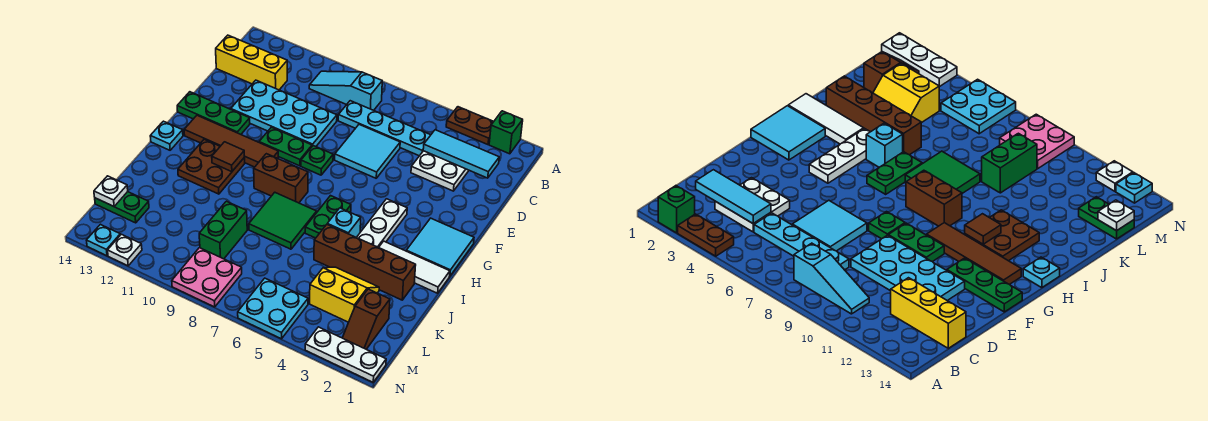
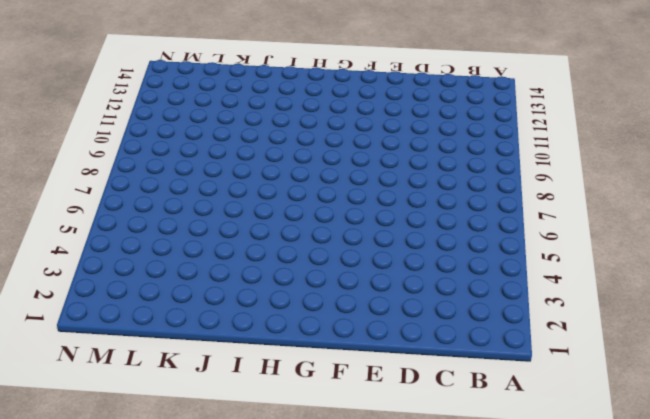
none -> green 1x1 brick [489,111,523,154]
none -> brown 1x2 plate [446,107,494,145]
none -> cyan 1x3 slope [309,71,382,110]
none -> white 2x2 plate [411,151,469,191]

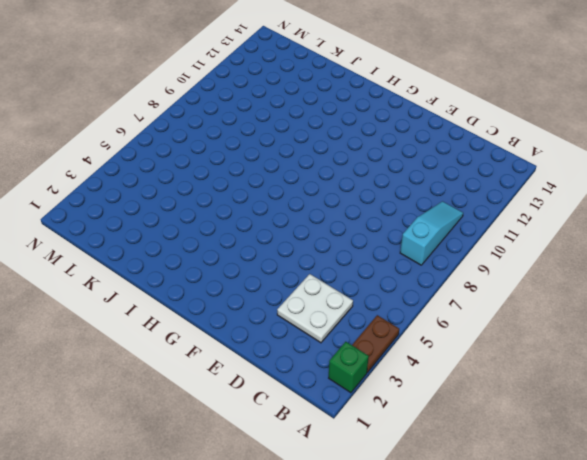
none -> cyan 1x4 plate [338,101,430,156]
none -> yellow 1x3 brick [216,35,287,90]
none -> cyan 2x2 tile [335,125,400,178]
none -> cyan 2x4 plate [231,80,337,146]

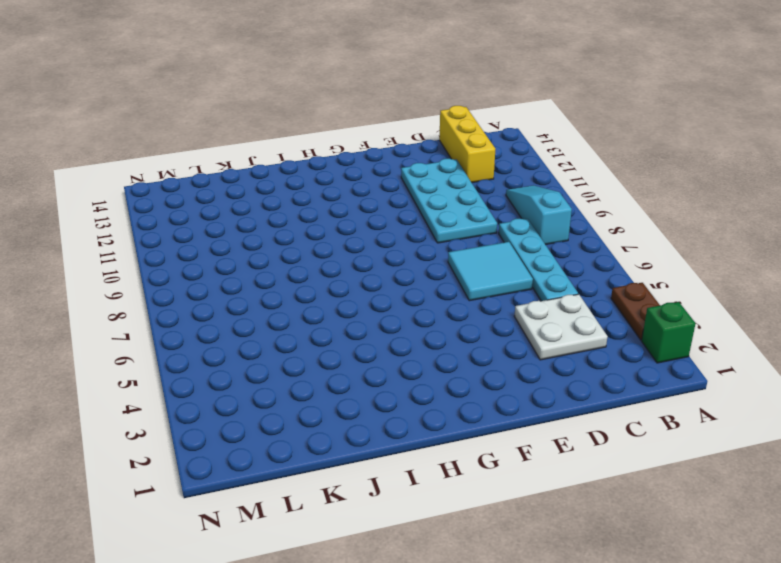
none -> green 1x1 plate [301,146,333,175]
none -> green 1x2 plate [259,127,312,166]
none -> green 1x3 plate [177,92,250,134]
none -> cyan 2x2 tile [406,218,474,276]

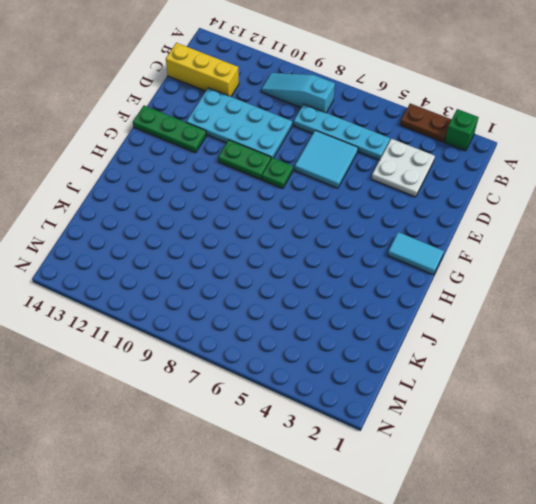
cyan 1x2 tile [388,232,444,275] -> cyan 2x2 tile [406,218,474,276]
none -> white 1x3 plate [357,199,407,248]
none -> brown 1x4 tile [184,115,278,167]
none -> green 1x2 plate [305,196,351,238]
none -> brown 1x2 brick [254,154,308,203]

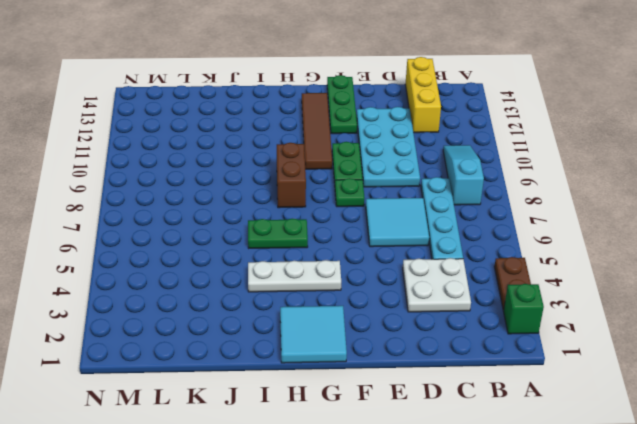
none -> brown 2x2 plate [178,139,245,194]
none -> cyan 1x1 plate [150,121,183,150]
none -> white 1x3 tile [379,241,450,293]
none -> cyan 1x1 brick [327,208,361,237]

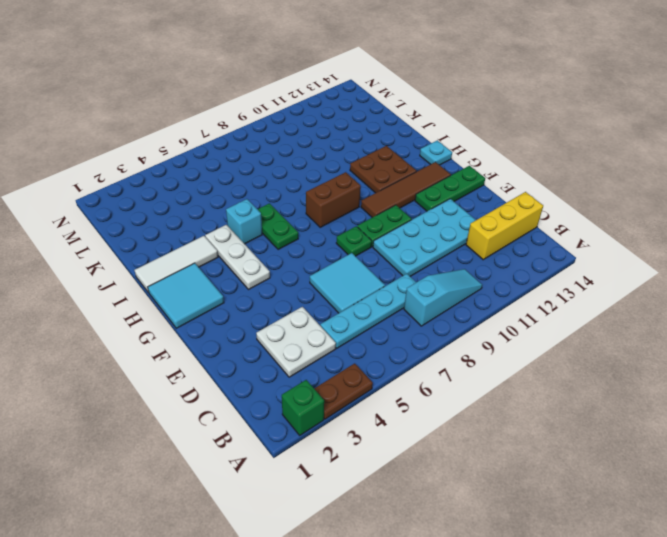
none -> green 2x2 tile [249,192,317,249]
none -> brown 1x4 brick [314,225,416,300]
none -> yellow 2x2 slope [310,267,379,322]
none -> green 1x2 brick [199,201,247,259]

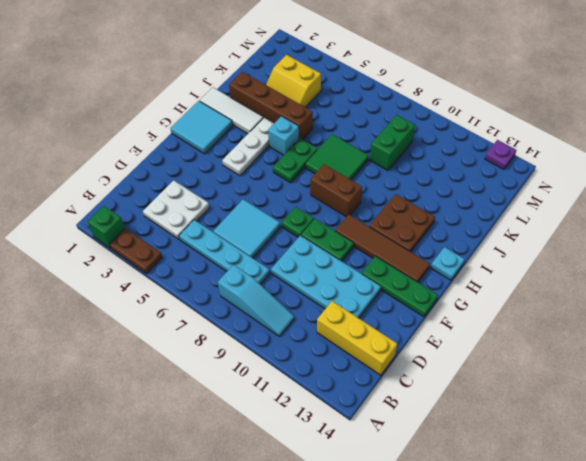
purple 1x1 plate [485,140,516,169] -> cyan 1x1 plate [86,224,120,256]
none -> brown 1x2 slope [343,289,390,349]
none -> green 1x2 plate [95,192,149,223]
none -> cyan 2x2 plate [238,278,308,339]
none -> pink 2x2 plate [172,248,242,307]

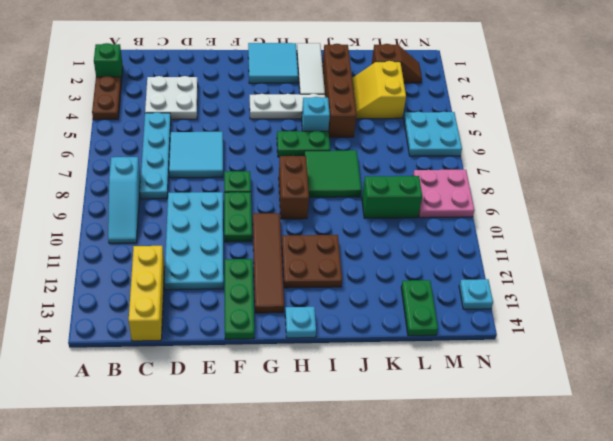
none -> white 1x3 plate [305,327,386,382]
none -> white 1x1 plate [108,234,142,266]
none -> cyan 1x3 tile [423,130,499,178]
none -> brown 1x1 tile [212,142,244,172]

